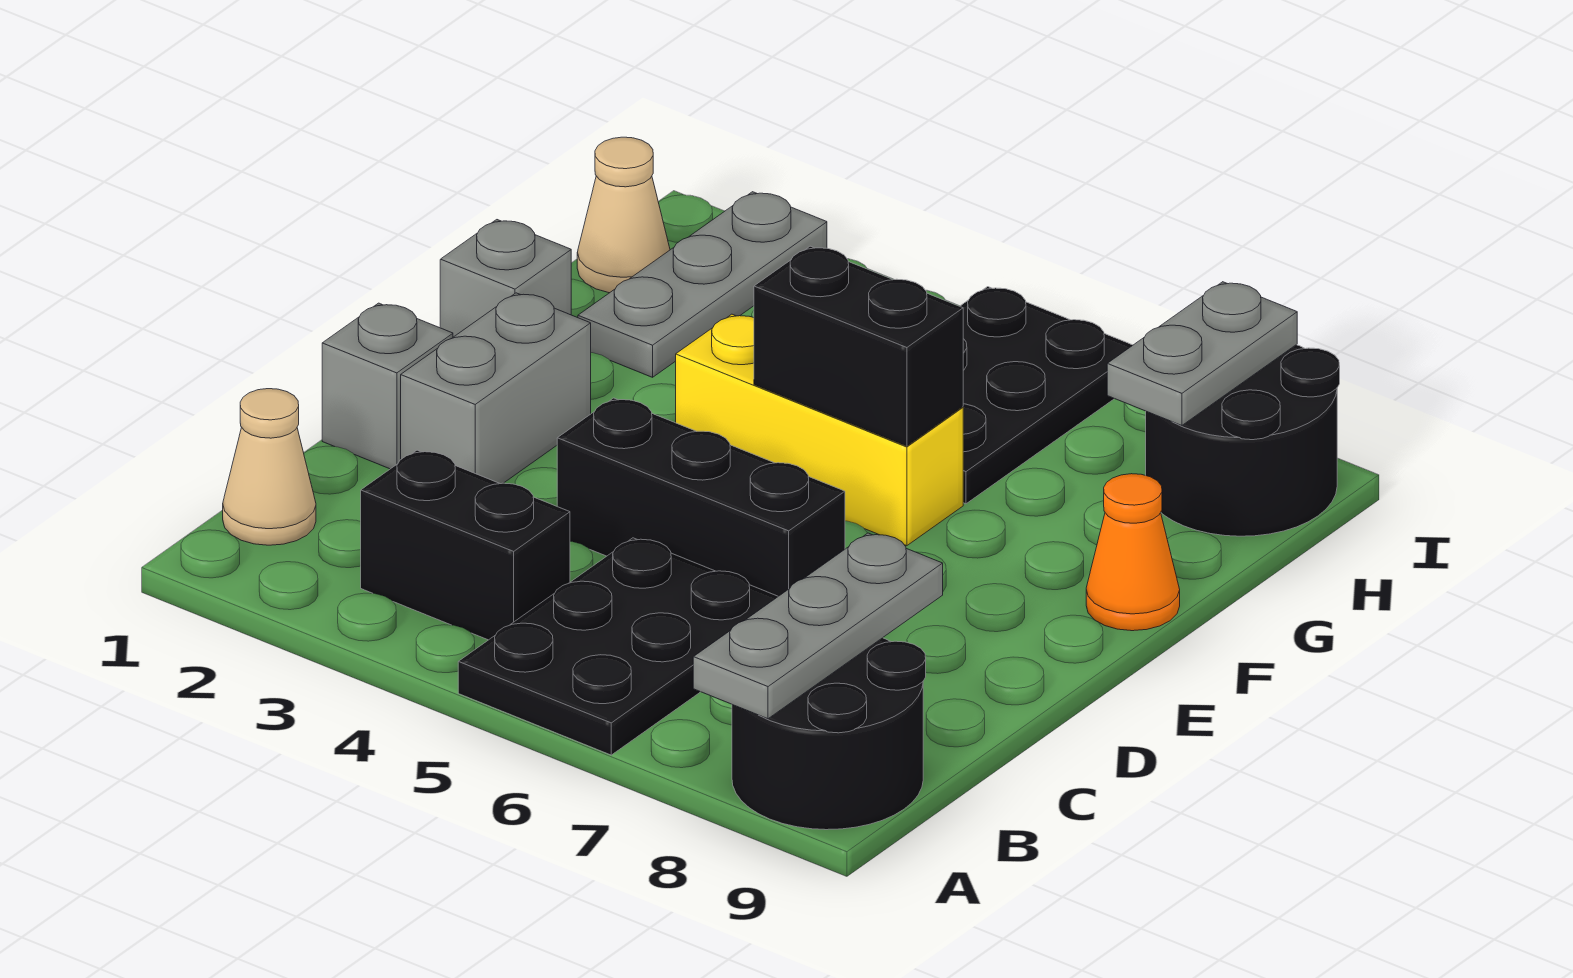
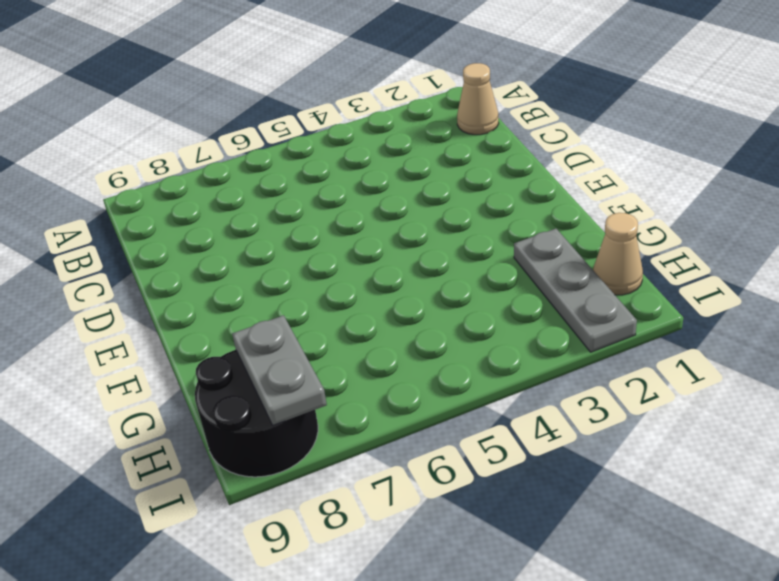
none -> black 2x3 plate [458,538,778,755]
none -> black 2x2 round brick [732,638,926,830]
none -> black 1x2 brick [361,450,570,640]

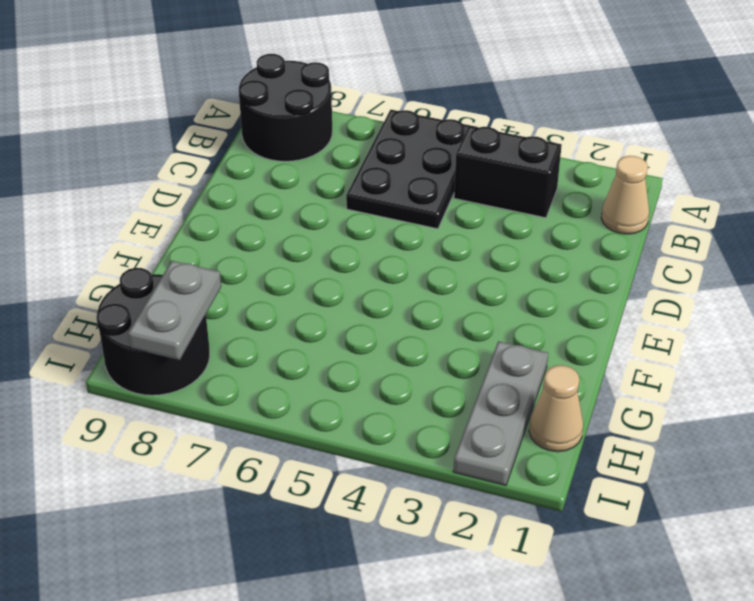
none -> grey 1x1 brick [322,303,453,469]
none -> grey 1x2 brick [401,293,591,484]
none -> black 1x3 brick [557,398,845,596]

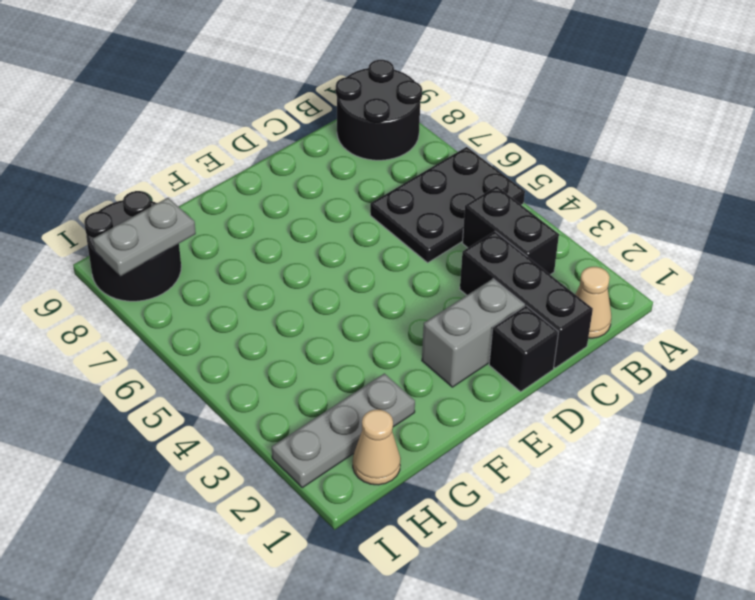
black 1x3 brick [460,231,593,368] -> black 1x3 brick moved to [557,398,845,596]
black 1x1 brick [489,306,558,392] -> grey 1x1 brick [322,303,453,469]
none -> grey 1x1 brick [440,220,571,337]
none -> yellow 1x3 brick [676,314,963,546]
none -> orange 1x1 cone [1086,474,1180,631]

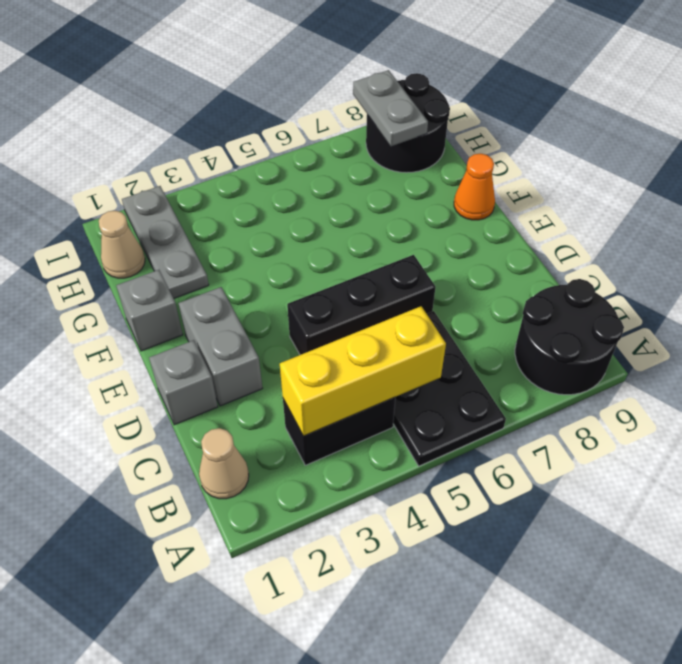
yellow 1x3 brick [280,306,446,436] -> yellow 1x3 brick moved to [676,314,963,546]
none -> black 2x3 plate [960,287,1133,504]
none -> grey 1x3 plate [693,533,943,719]
none -> black 1x2 brick [754,246,963,446]

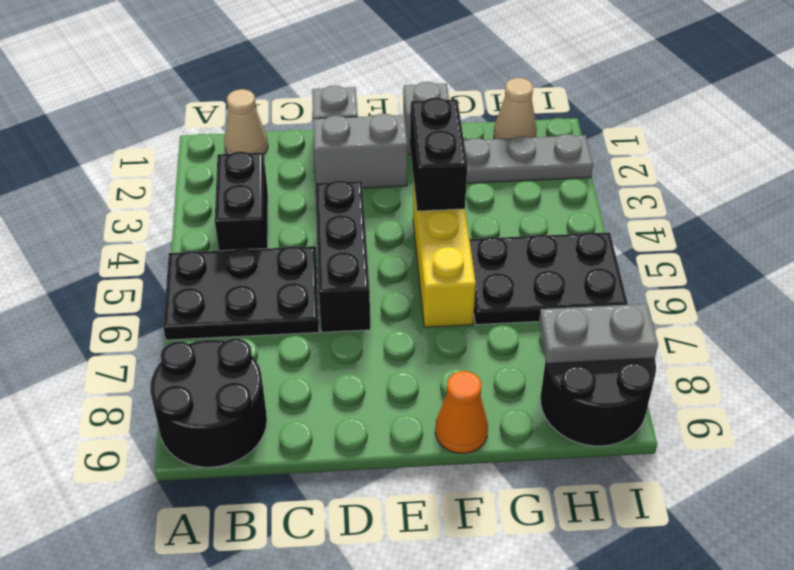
black 1x2 brick [410,98,467,211] -> black 1x2 brick moved to [754,246,963,446]
none -> grey 1x3 plate [693,533,943,719]

